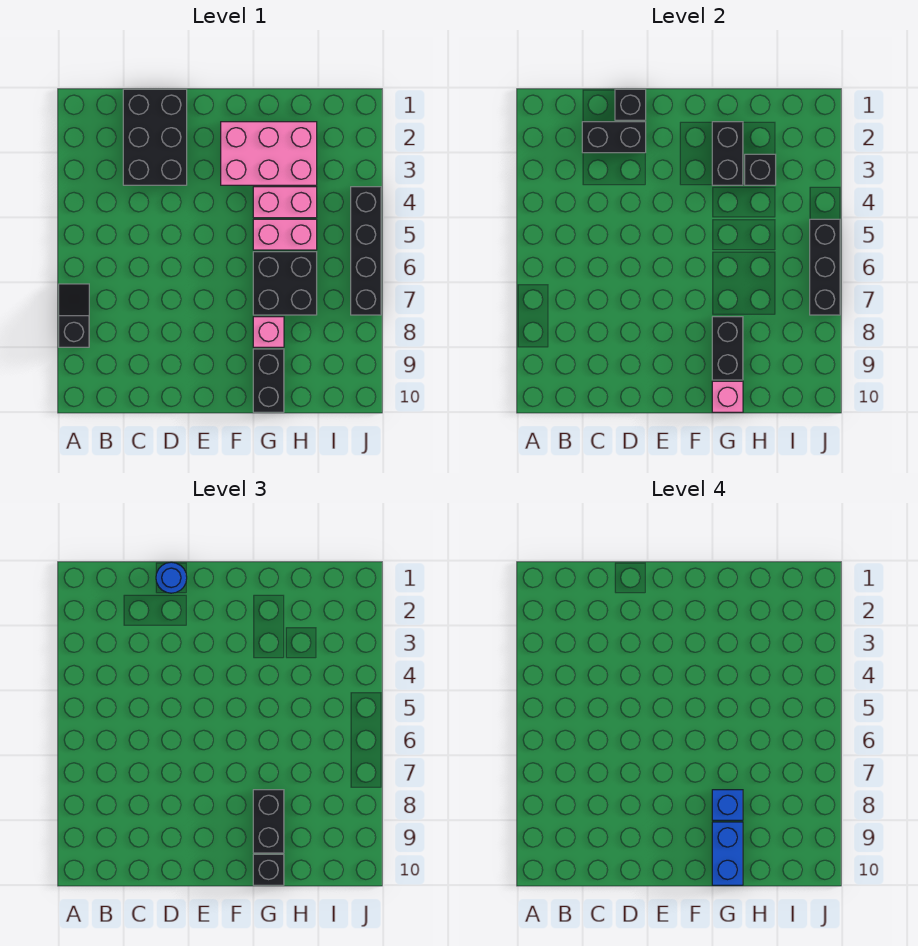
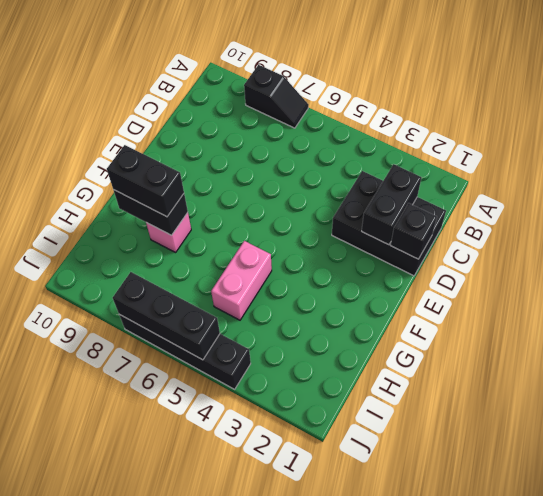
none -> pink 2x3 brick [221,122,317,185]
none -> pink 1x2 brick [253,187,317,218]
none -> black 2x2 brick [253,252,317,315]

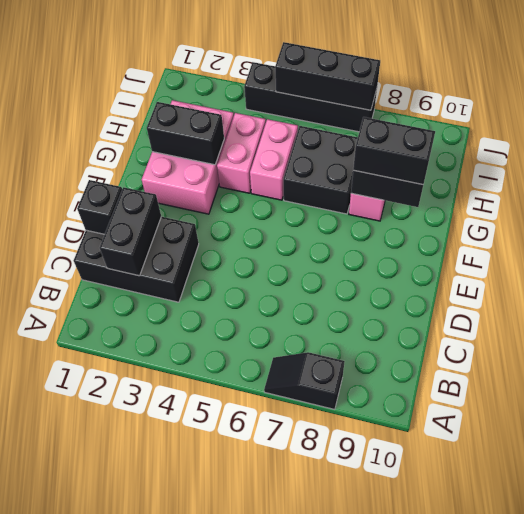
none -> black 1x2 brick [253,349,284,412]
none -> pink 1x1 brick [712,381,743,412]
none -> black 1x1 brick [745,154,776,185]

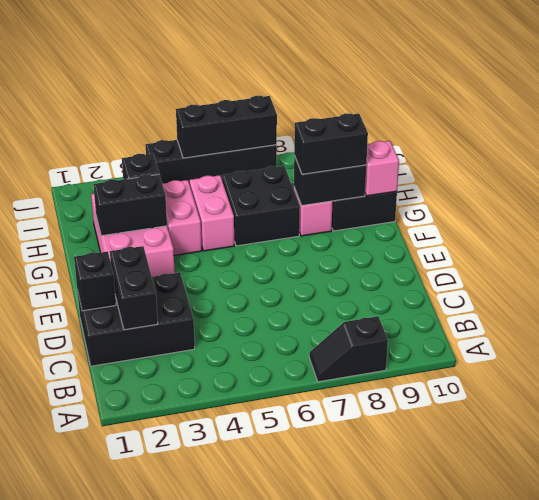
none -> blue 1x1 round brick [156,562,187,593]
none -> black 1x1 brick [253,854,284,885]
none -> blue 1x1 brick [712,790,743,820]

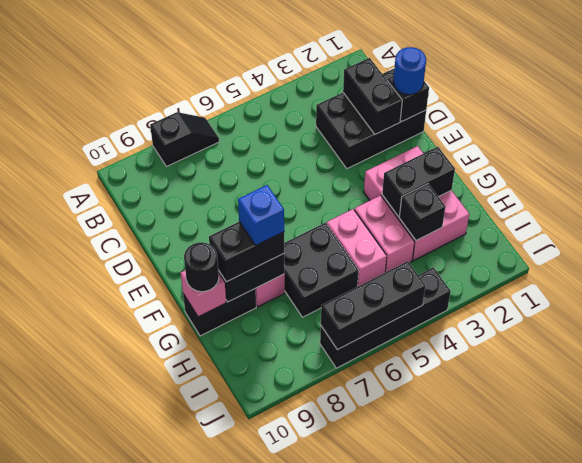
black 1x1 round brick [184,242,219,292] -> black 1x1 brick [253,854,284,885]
none -> blue 1x2 brick [712,822,743,885]

